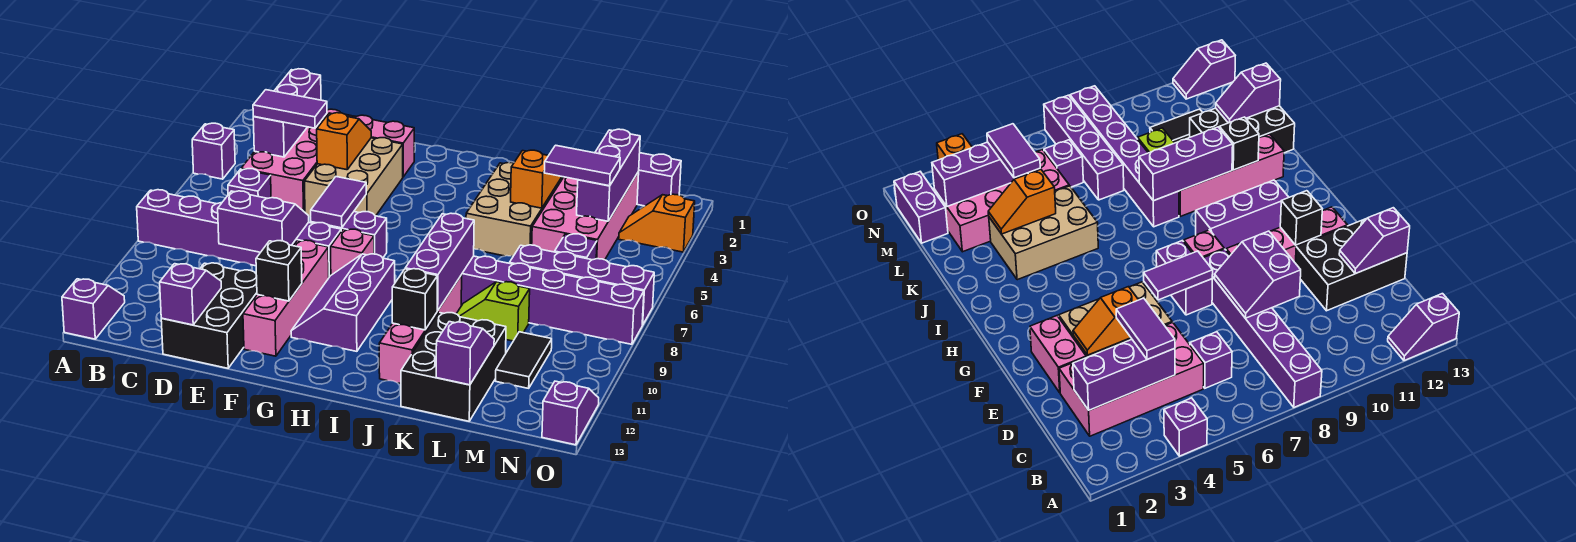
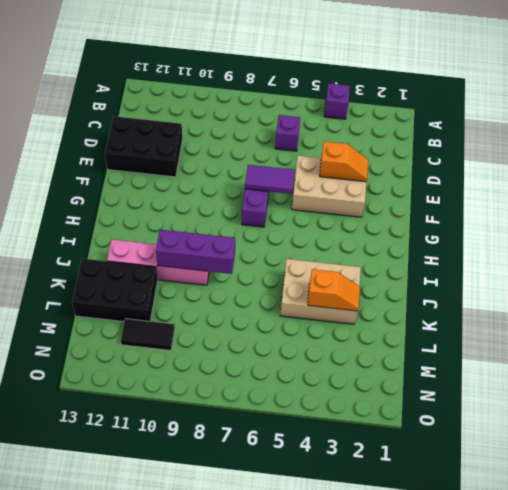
none -> purple 1x6 brick [137,190,341,277]
none -> purple 1x2 slope [62,279,125,339]
none -> pink 2x4 brick [241,109,352,212]
none -> pink 1x2 brick [352,115,414,177]

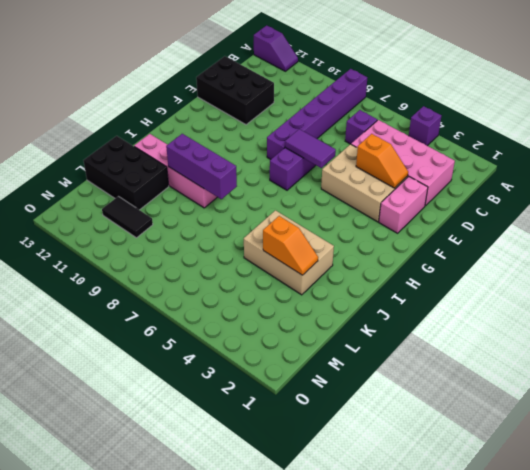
none -> pink 1x4 brick [243,240,329,356]
none -> pink 1x1 brick [331,229,374,275]
none -> purple 2x3 slope [291,254,395,351]
none -> purple 1x6 brick [461,256,644,344]

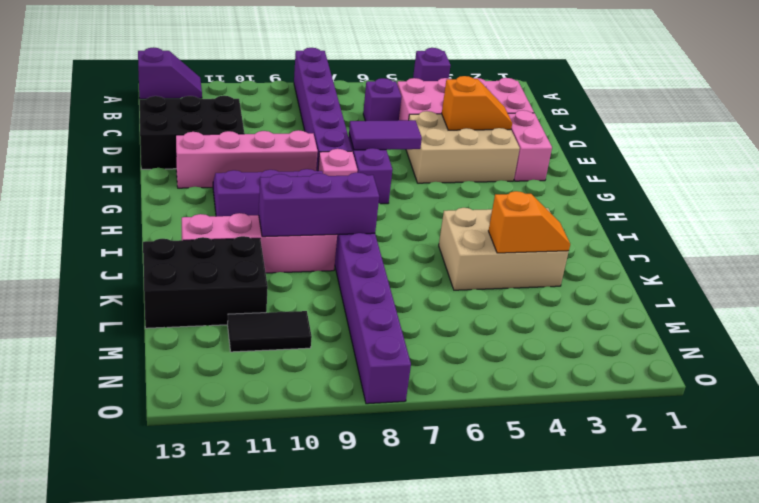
none -> lime 1x2 slope [457,282,530,341]
none -> pink 2x4 brick [532,172,639,260]
none -> purple 1x4 brick [510,245,654,325]
none -> purple 1x2 brick [637,153,681,206]

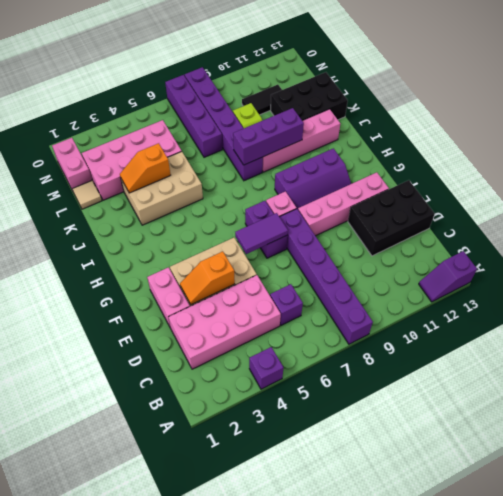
tan 1x1 tile [72,181,102,209] -> none
pink 1x2 brick [52,138,92,191] -> purple 1x2 brick [637,153,681,206]
none -> purple 1x1 brick [555,234,597,260]
none -> orange 1x2 slope [619,194,695,252]
none -> purple 1x2 slope [542,381,599,445]
none -> purple 1x3 brick [253,69,321,157]

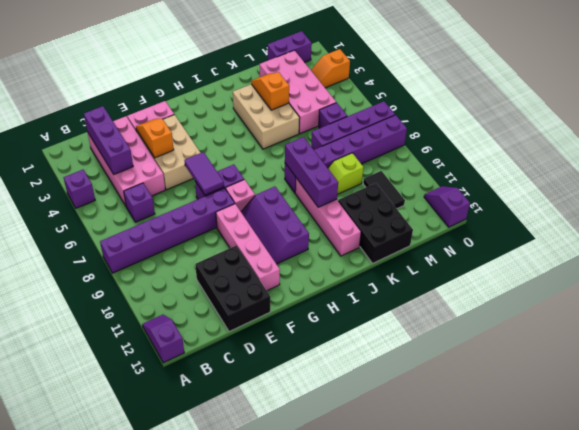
none -> purple 2x2 slope [218,191,309,252]
none -> purple 1x2 slope [160,264,221,325]
none -> black 1x1 brick [256,241,302,301]
none -> black 1x1 brick [392,269,438,330]

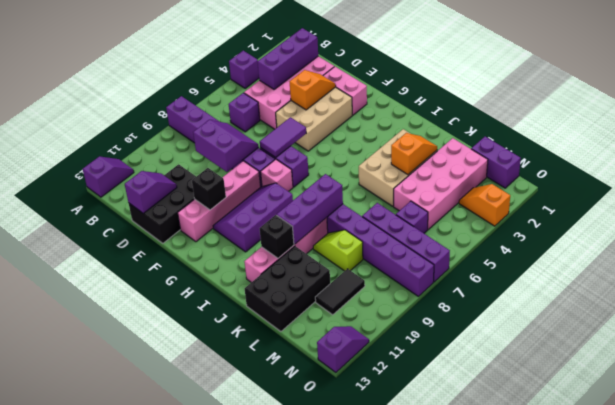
none -> purple 1x2 slope [436,322,494,385]
none -> purple 1x3 brick [577,129,640,221]
none -> purple 1x2 tile [253,90,327,128]
none -> purple 1x2 tile [544,145,620,186]

